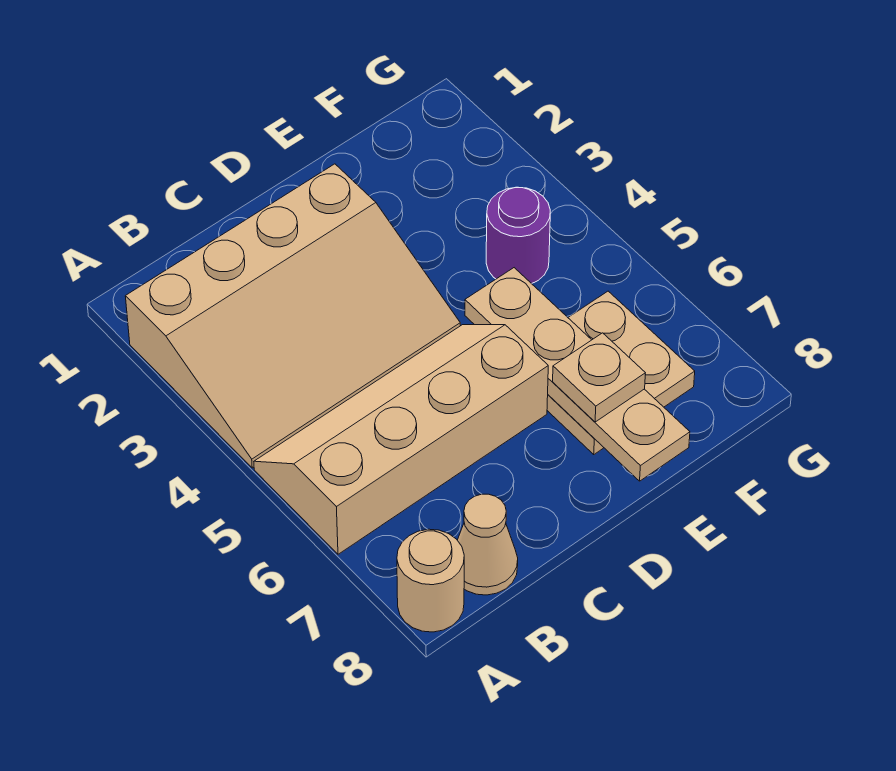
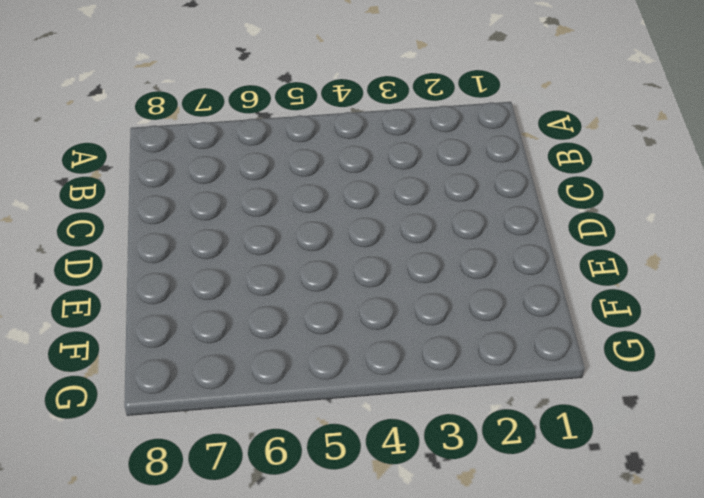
none -> tan 3x4 slope [125,164,460,468]
none -> tan 2x4 slope [254,325,548,554]

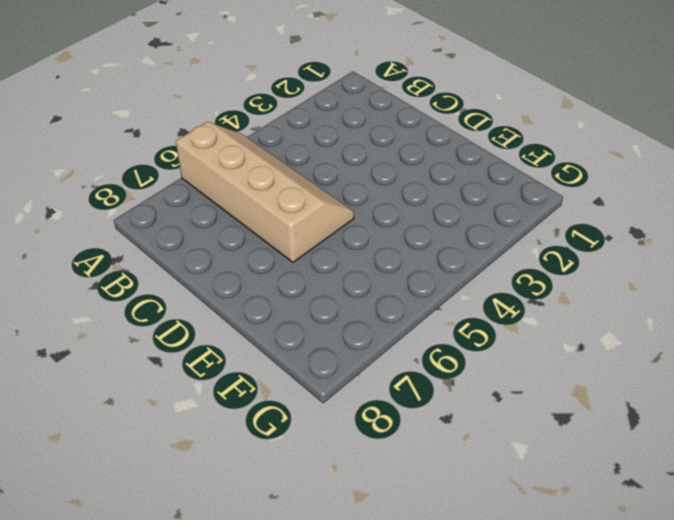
none -> tan 3x4 slope [125,164,460,468]
none -> tan 1x1 round brick [397,529,464,632]

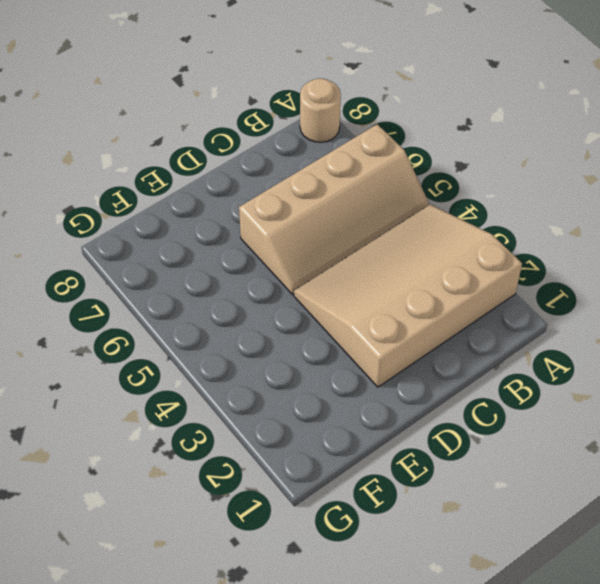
none -> tan 1x1 cone [457,494,518,595]
none -> tan 2x2 plate [547,291,695,454]

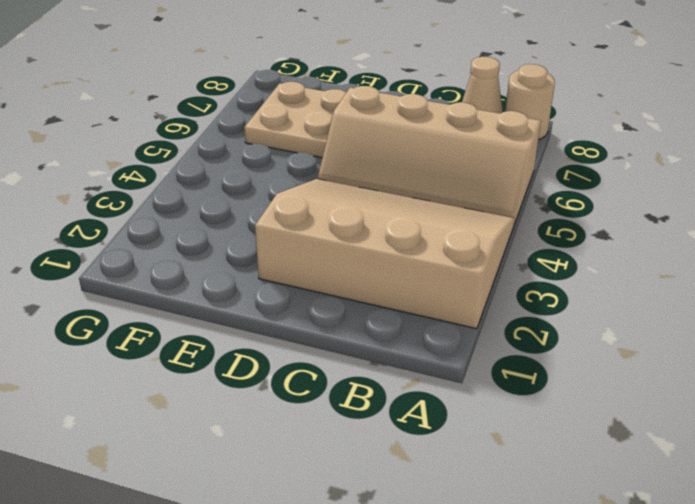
none -> purple 1x1 round brick [486,187,550,284]
none -> tan 1x4 plate [465,268,690,481]

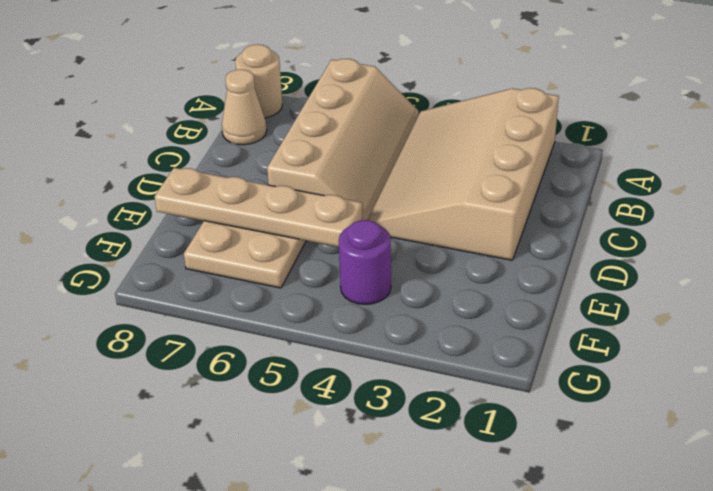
none -> tan 1x1 plate [553,333,645,422]

